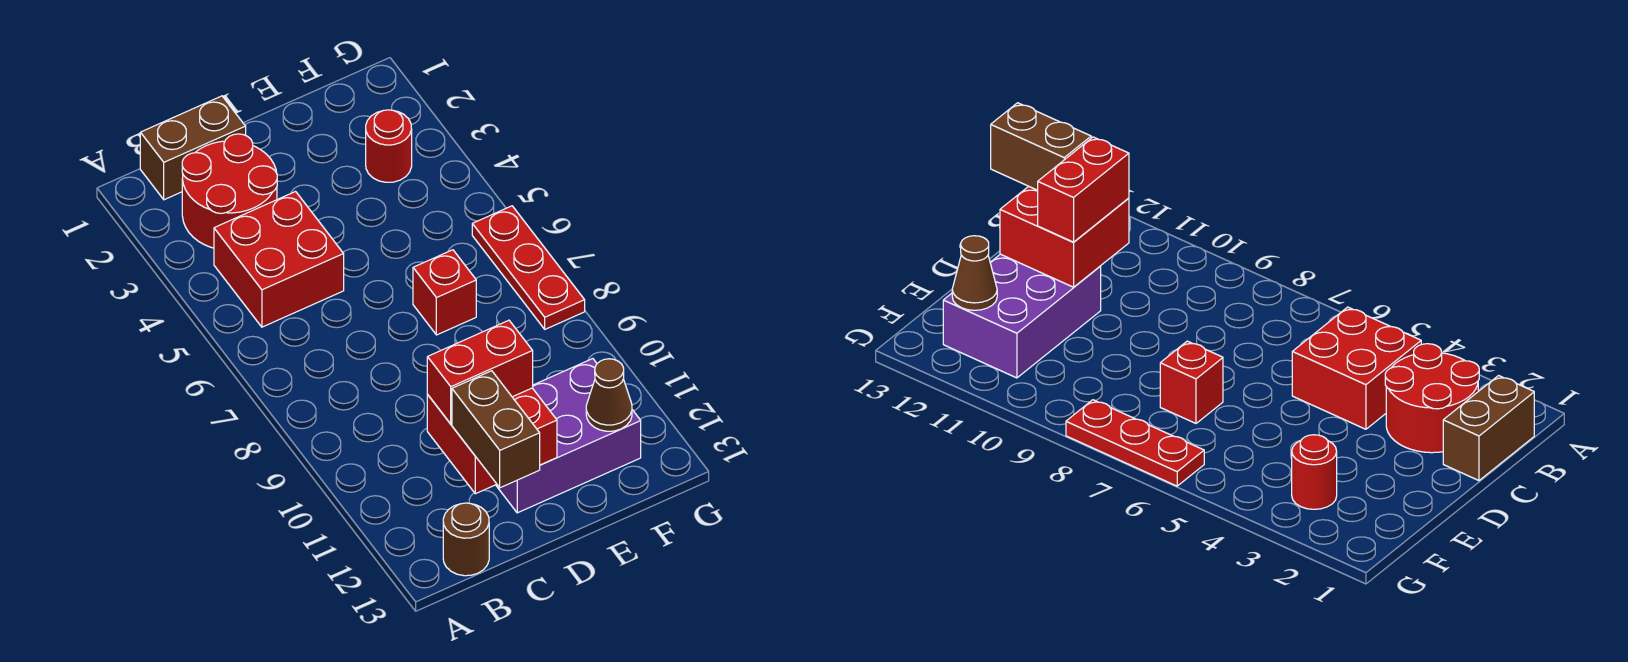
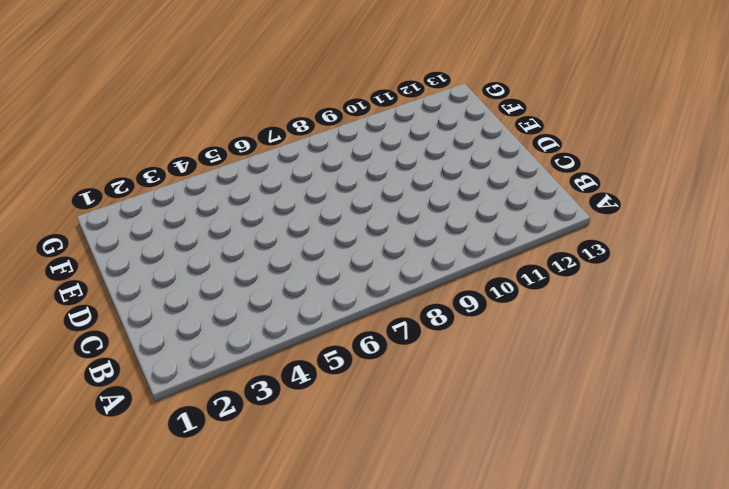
none -> brown 1x2 brick [140,96,246,200]
none -> red 2x2 round brick [182,134,277,248]
none -> red 2x2 brick [214,192,344,327]

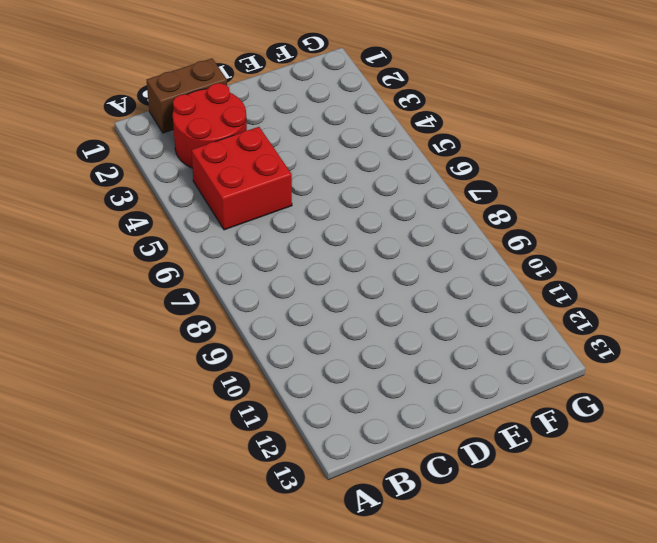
none -> brown 1x1 round brick [443,503,489,576]
none -> purple 2x3 brick [496,359,641,513]
none -> red 1x1 brick [413,250,476,335]

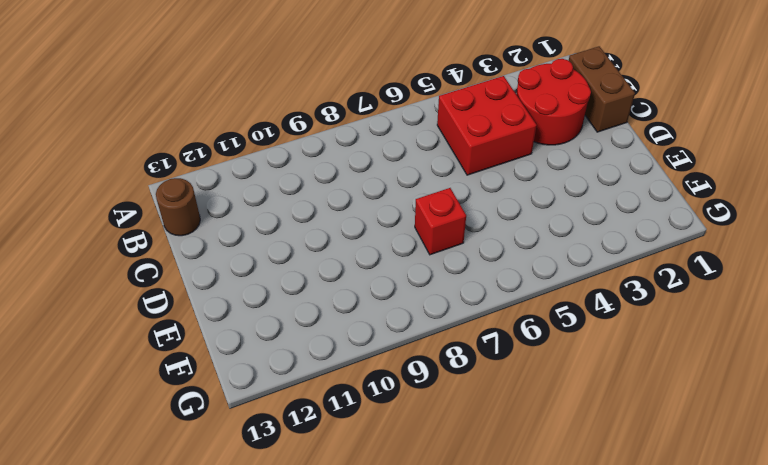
none -> purple 2x3 brick [496,359,641,513]
none -> red 1x1 round brick [366,110,412,182]
none -> red 1x3 plate [472,206,585,329]

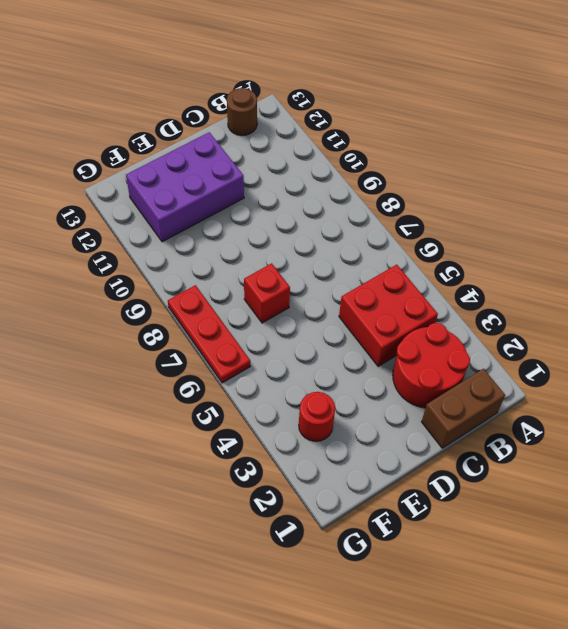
none -> red 2x2 brick [427,388,557,494]
none -> brown 1x1 cone [586,359,632,431]
none -> red 1x2 brick [427,320,533,424]

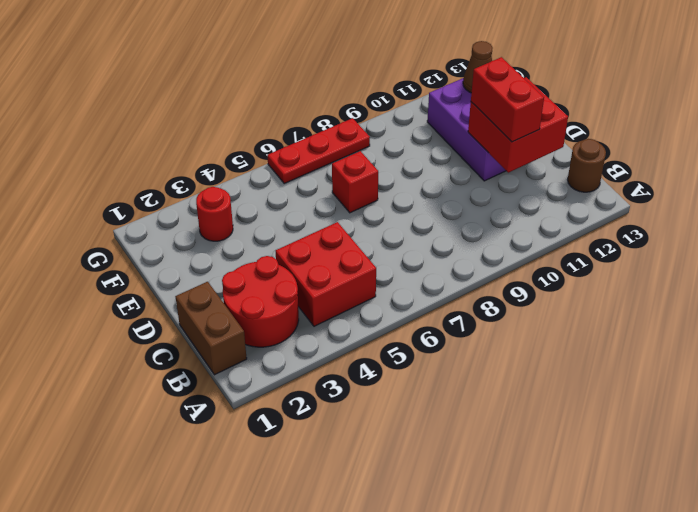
none -> brown 1x2 brick [452,371,540,488]

